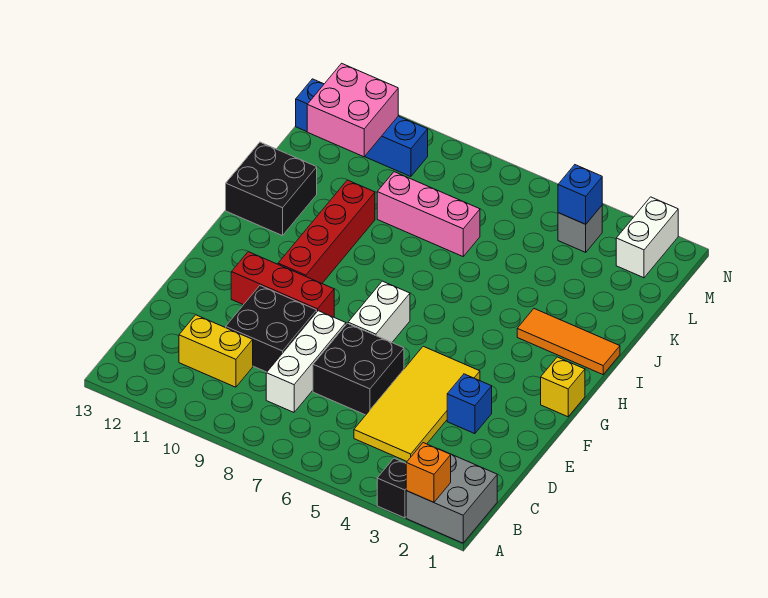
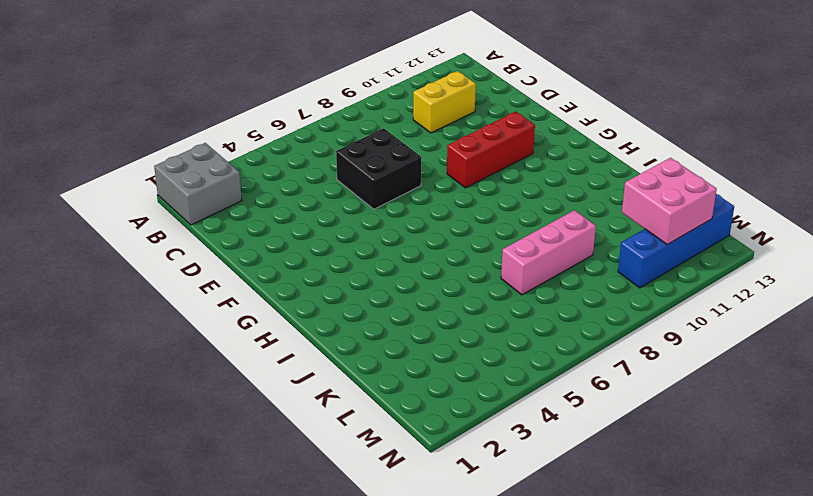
none -> black 1x1 brick [377,458,406,518]
none -> yellow 2x4 tile [354,346,480,461]
none -> white 1x3 brick [266,311,346,412]

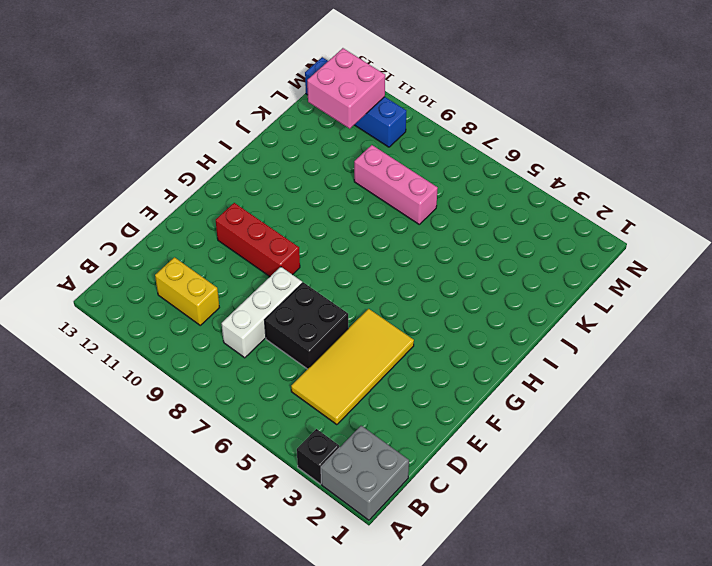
none -> black 2x2 brick [226,286,317,372]
none -> blue 1x1 brick [447,374,492,434]
none -> white 1x2 brick [348,281,410,342]

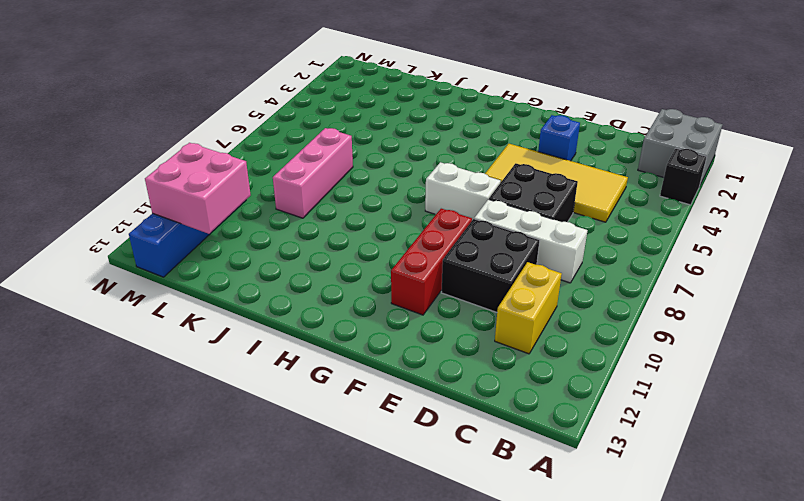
none -> yellow 1x1 brick [541,357,585,417]
none -> red 1x4 brick [278,180,375,283]
none -> orange 1x3 tile [517,309,620,375]

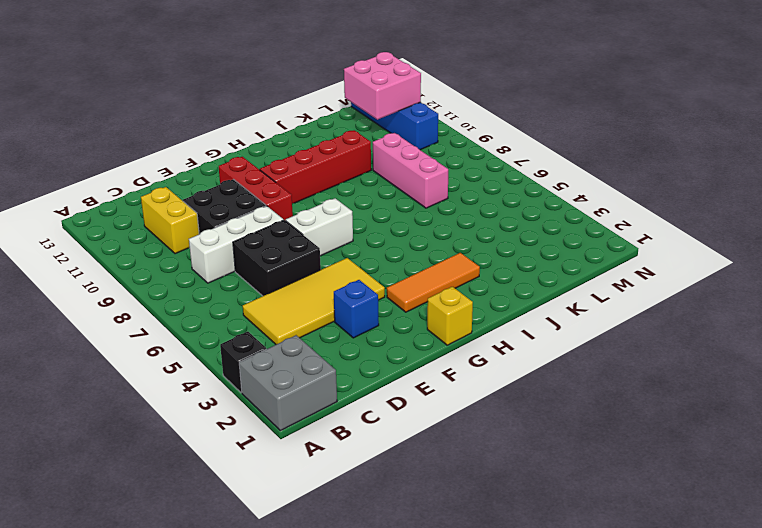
orange 1x3 tile [387,253,480,312] -> orange 1x3 tile turned to [517,309,620,375]
none -> black 2x2 brick [226,142,317,236]
none -> white 1x2 brick [616,197,678,278]
none -> grey 1x1 brick [558,206,602,252]

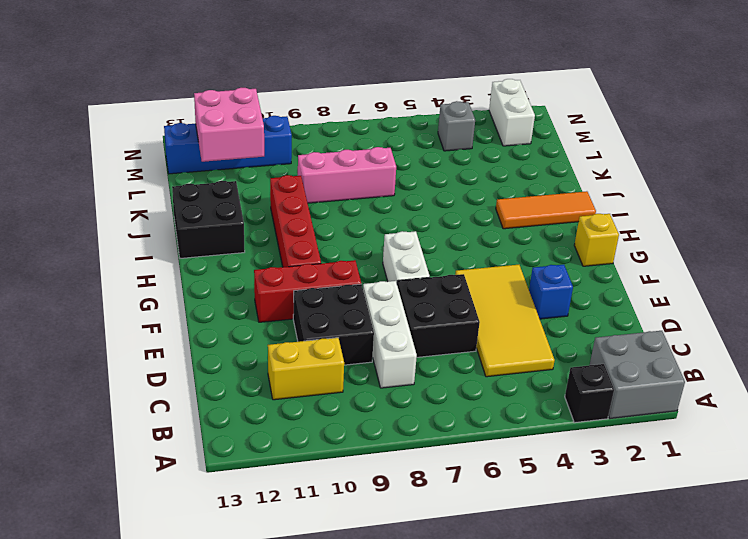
none -> orange 1x1 brick [406,443,451,502]
none -> blue 1x1 brick [558,165,602,224]

